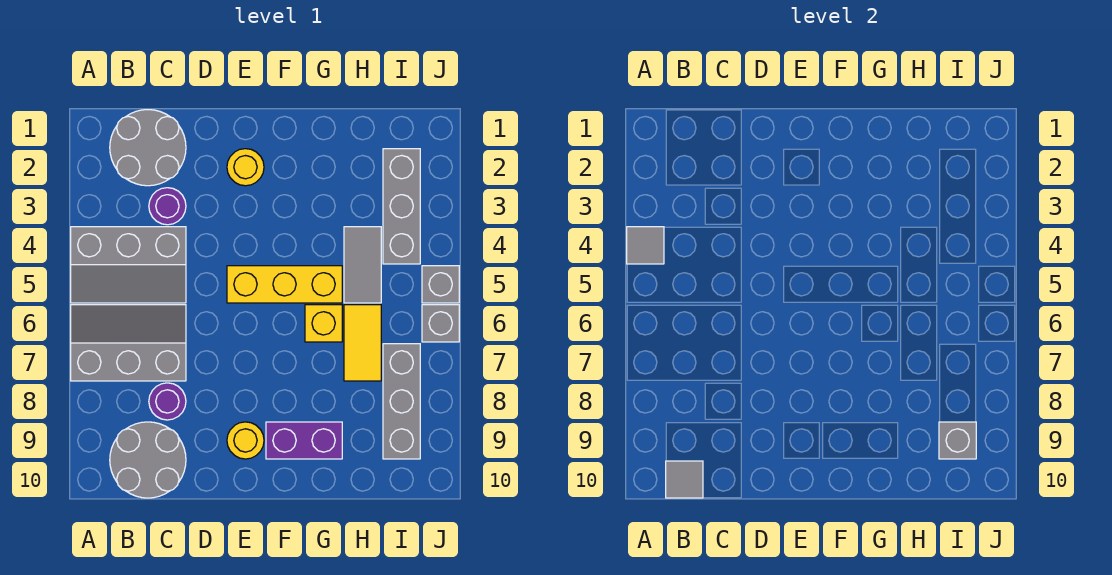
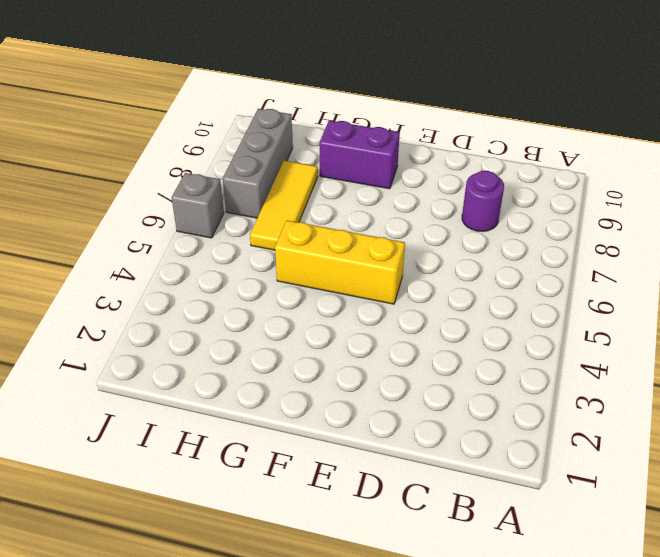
yellow 1x3 tile [250,161,318,250] -> yellow 1x2 tile [344,305,381,381]
none -> grey 2x3 slope [71,227,186,303]
none -> grey 2x3 slope [71,305,186,381]
none -> grey 2x2 round brick [110,110,186,186]

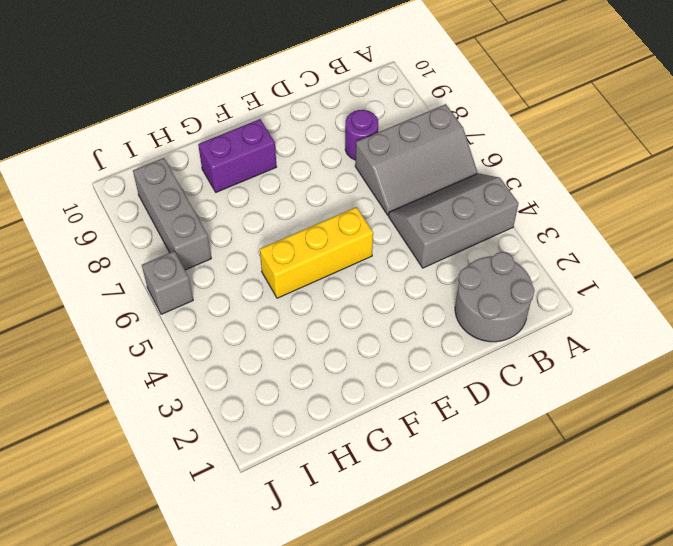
none -> grey 2x2 round brick [110,422,186,498]
none -> purple 1x1 round brick [149,188,186,225]
none -> yellow 1x1 round brick [227,149,264,186]

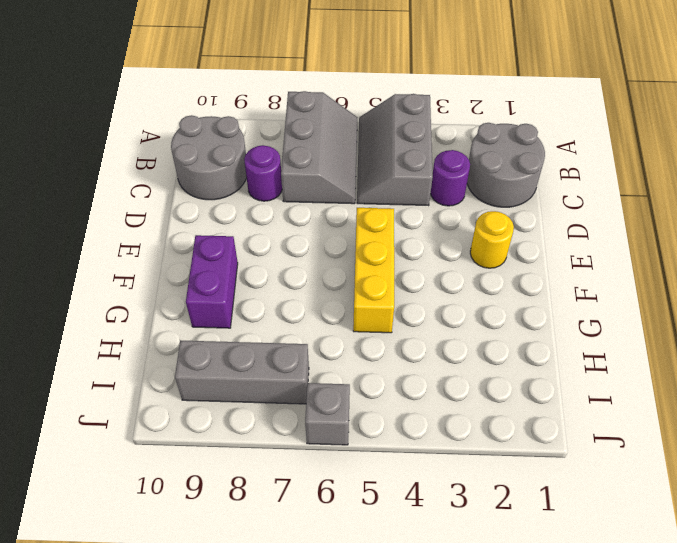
none -> yellow 1x1 round brick [227,422,264,459]
none -> yellow 1x1 brick [305,305,342,342]
none -> grey 1x2 tile [344,227,381,303]

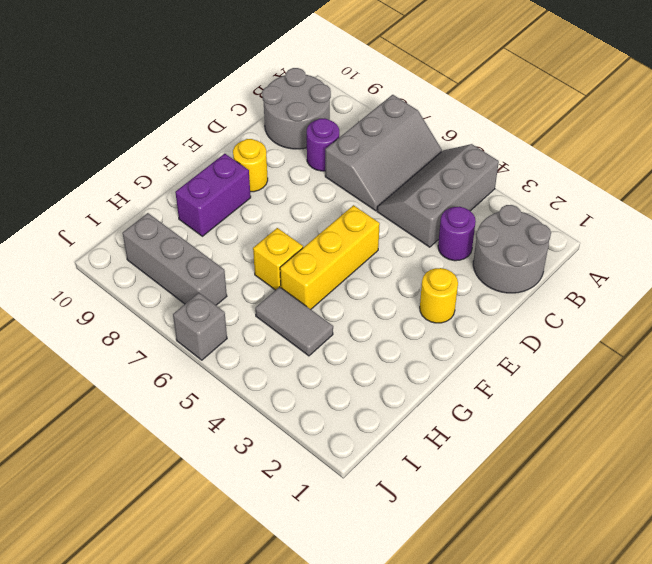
none -> yellow 1x2 tile [344,305,381,381]
none -> grey 1x3 brick [383,149,420,264]
none -> grey 1x1 brick [422,266,459,303]

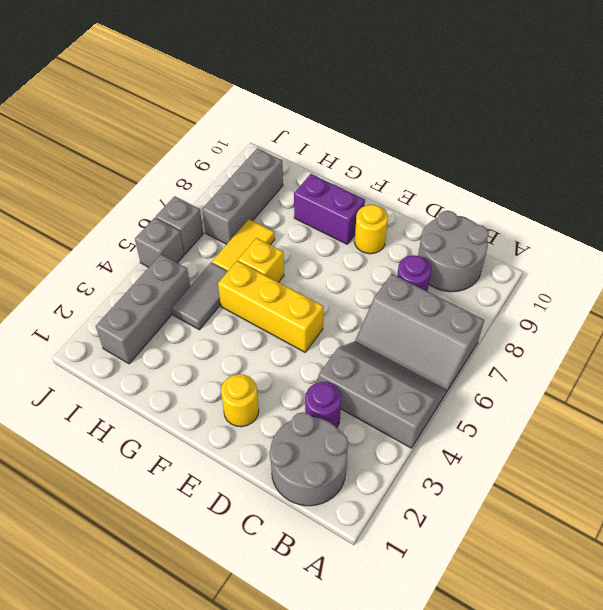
none -> grey 1x1 tile [627,227,664,264]
none -> grey 1x1 tile [666,461,703,498]
none -> grey 1x1 brick [939,422,976,459]

